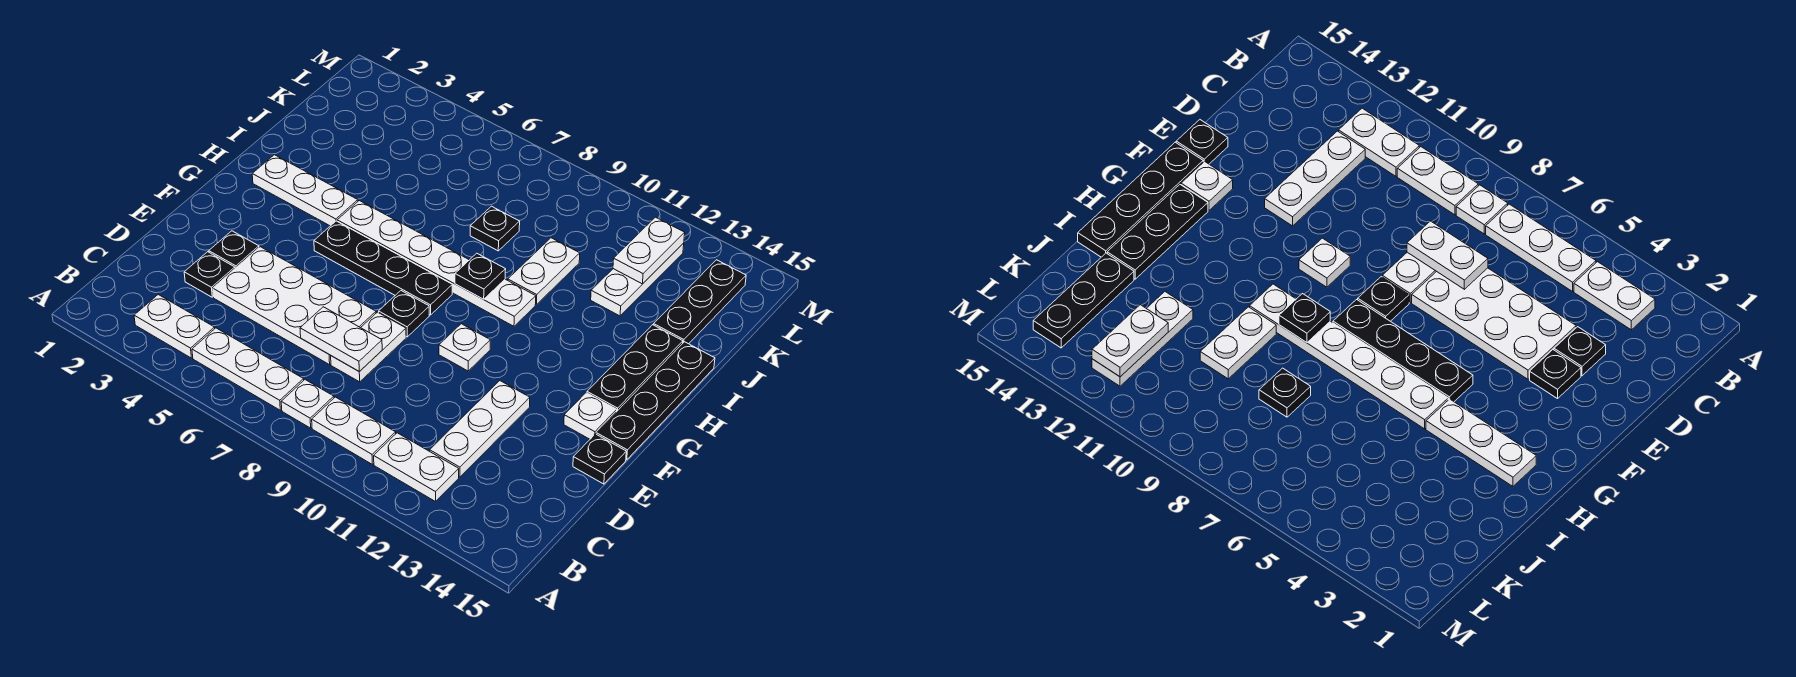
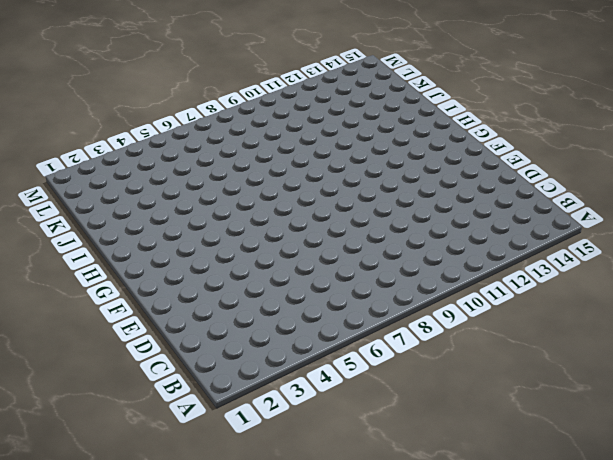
none -> white 1x2 plate [134,295,215,358]
none -> white 1x3 plate [192,328,304,410]
none -> white 1x1 plate [281,380,334,428]

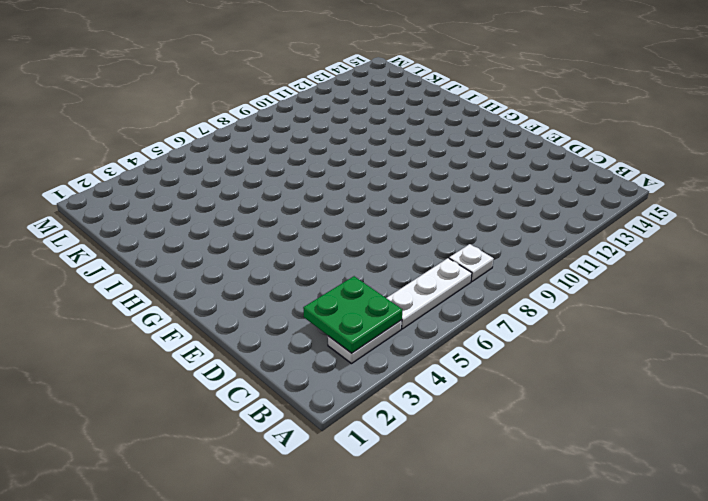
green 2x2 plate [303,276,402,353] -> none
none -> white 1x2 plate [312,397,396,464]
none -> white 1x2 plate [374,433,459,502]
none -> white 1x3 plate [430,381,530,477]

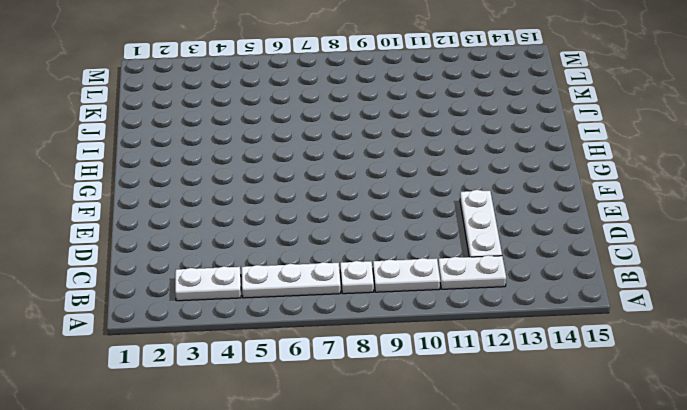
none -> black 1x1 plate [184,252,235,297]
none -> white 2x4 plate [213,247,376,365]
none -> white 1x2 plate [331,312,406,382]

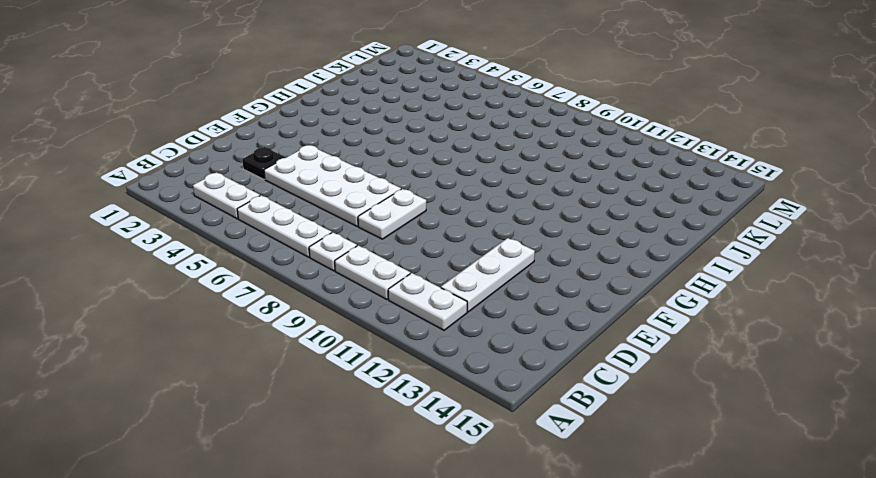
none -> black 1x1 plate [209,231,259,268]
none -> black 1x1 plate [573,434,626,484]
none -> black 1x1 plate [379,291,429,337]

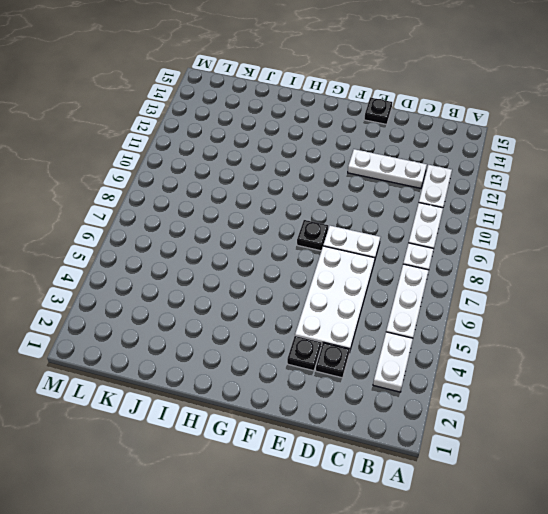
none -> white 1x1 plate [439,324,490,371]
none -> white 1x1 plate [564,393,617,439]
none -> black 1x4 plate [596,342,715,460]

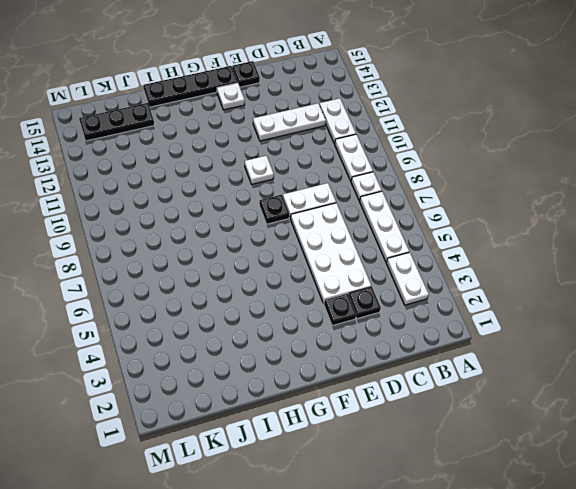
none -> black 1x4 plate [314,221,452,315]
none -> black 1x3 plate [587,325,683,412]
none -> white 1x3 plate [252,155,358,226]

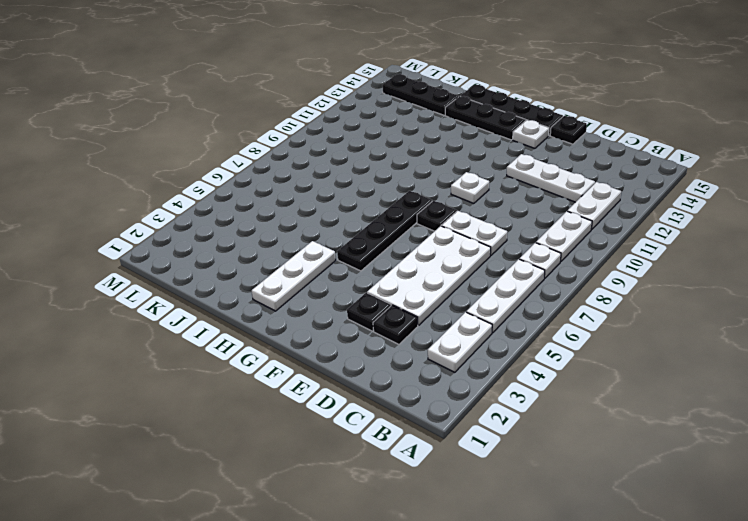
none -> white 1x6 plate [337,201,536,326]
none -> white 1x2 plate [508,238,580,305]
none -> black 1x1 plate [470,206,520,251]

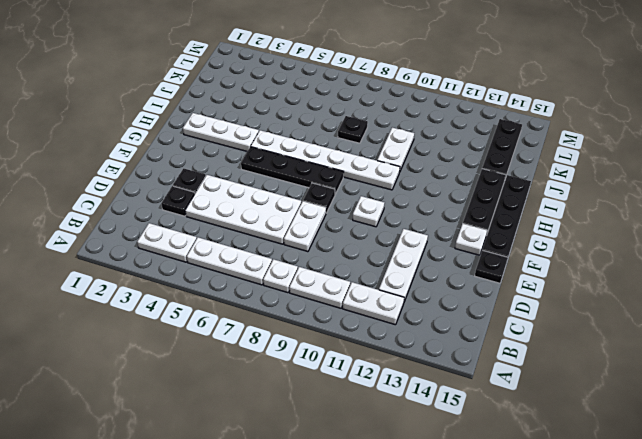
none -> white 1x3 plate [591,243,684,316]
none -> white 1x2 plate [300,307,382,372]
none -> black 1x1 plate [455,253,506,299]

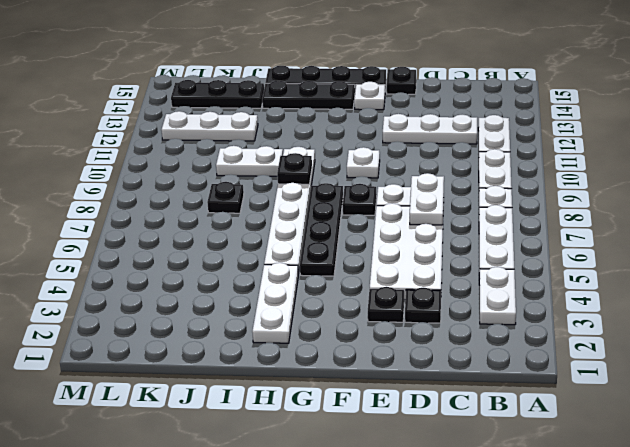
none -> white 1x2 plate [613,217,685,284]

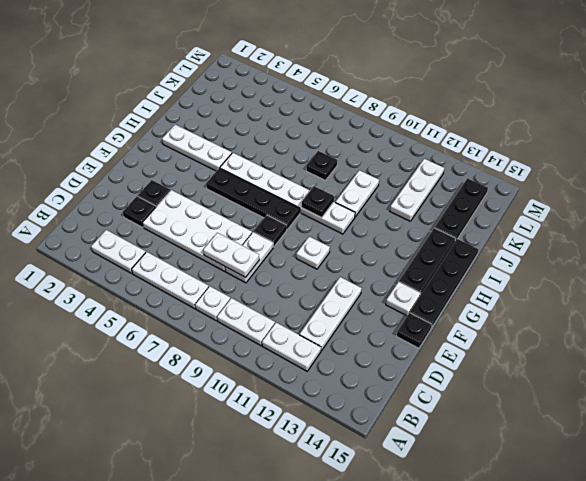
none -> white 1x2 plate [613,217,685,284]

